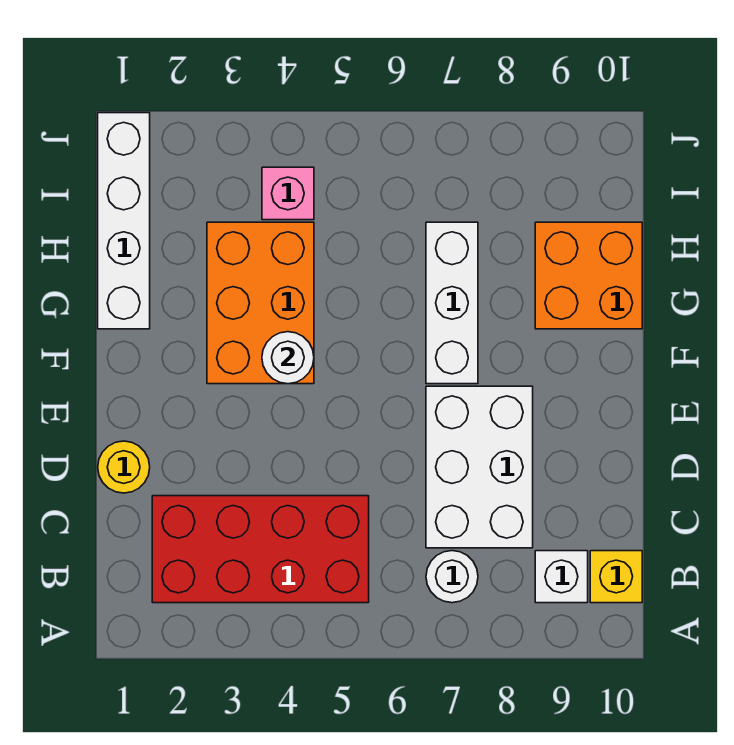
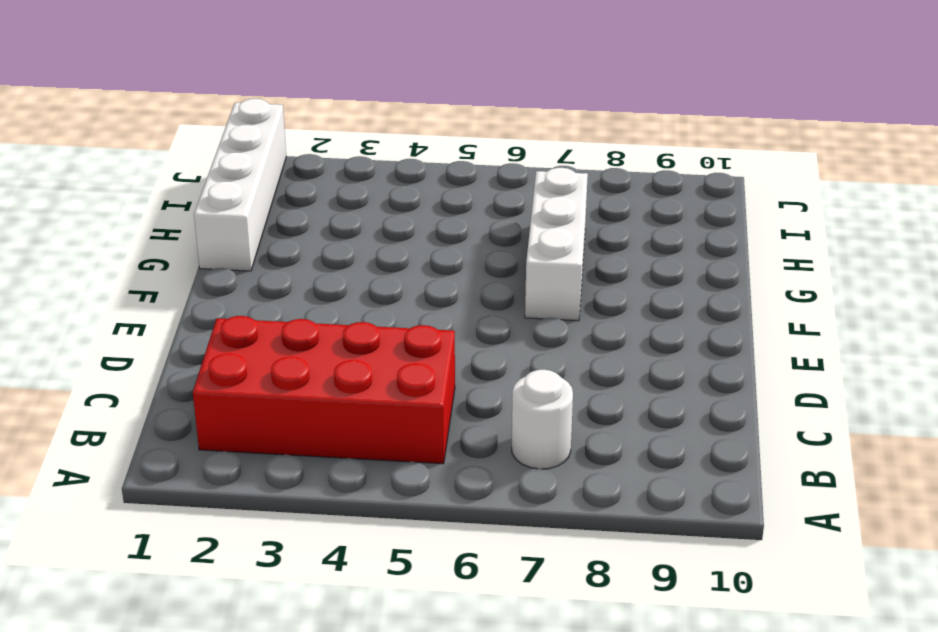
none -> white 1x1 brick [535,551,588,603]
none -> yellow 1x1 brick [590,551,642,603]
none -> white 2x3 brick [426,386,533,548]

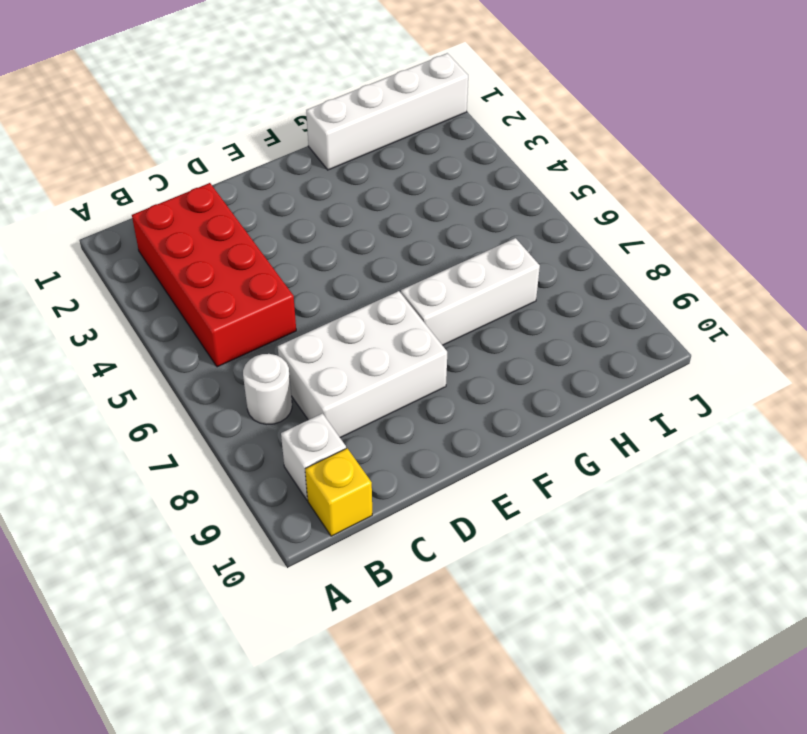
none -> yellow 1x1 round brick [98,441,150,493]
none -> orange 2x3 brick [207,222,314,384]
none -> orange 2x2 brick [535,222,642,329]

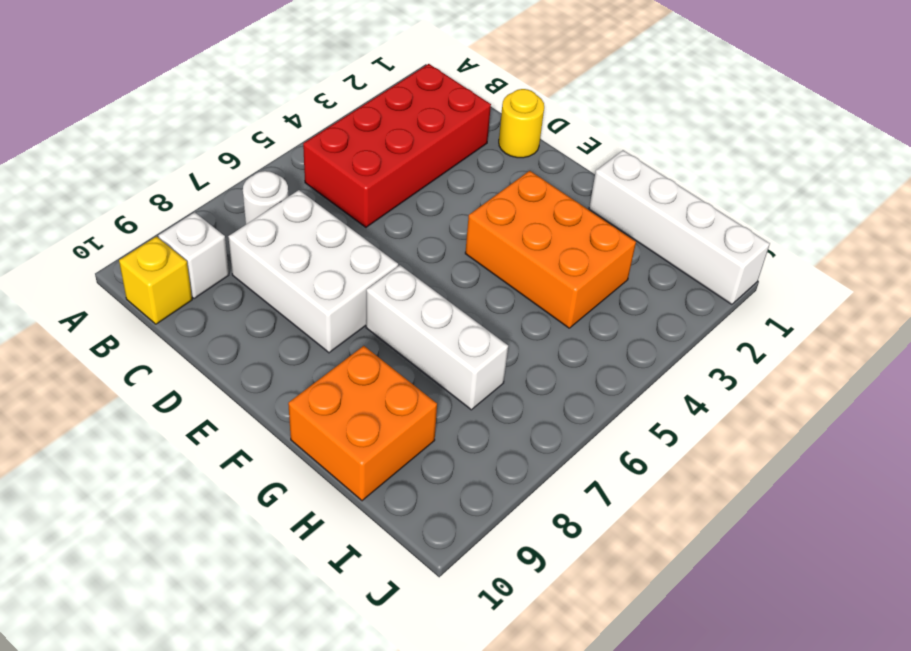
none -> pink 1x1 brick [262,167,314,220]
none -> white 1x1 round brick [262,332,314,384]

